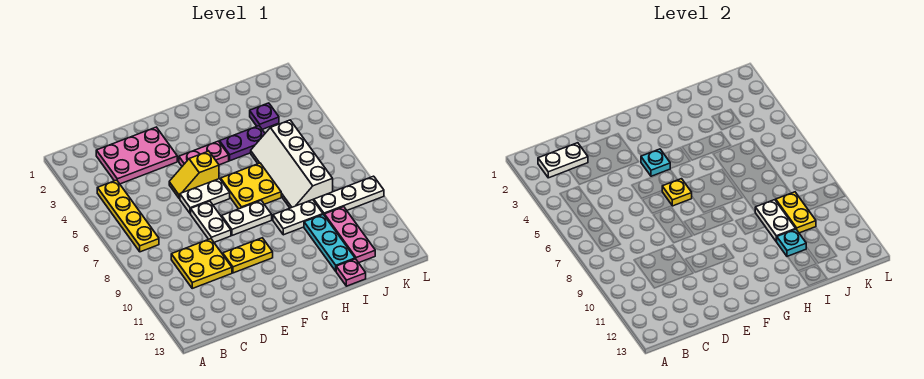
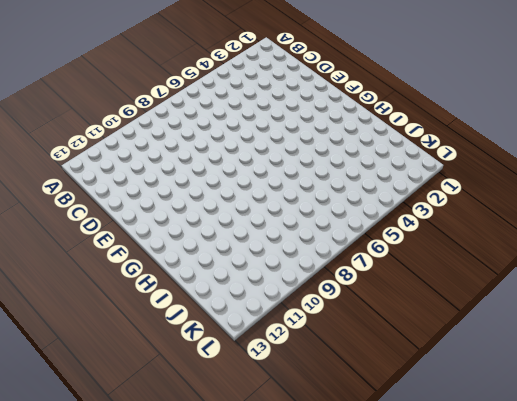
none -> yellow 1x4 plate [97,180,159,252]
none -> pink 2x3 plate [96,127,177,184]
none -> yellow 2x2 plate [171,239,232,288]

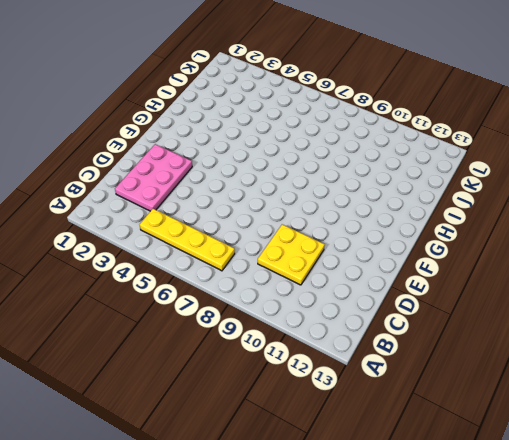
none -> yellow 1x2 slope [169,151,219,199]
none -> white 1x2 plate [180,179,230,214]
none -> white 1x2 plate [191,201,231,242]

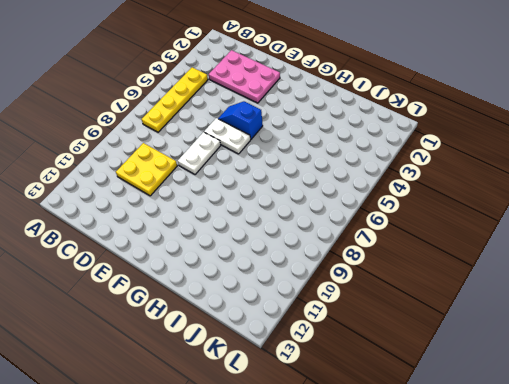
blue 1x2 slope [218,101,263,139] -> yellow 1x2 slope [169,151,219,199]
none -> yellow 1x2 plate [223,238,273,273]
none -> pink 1x2 plate [179,141,229,166]
none -> white 1x2 plate [222,201,272,235]

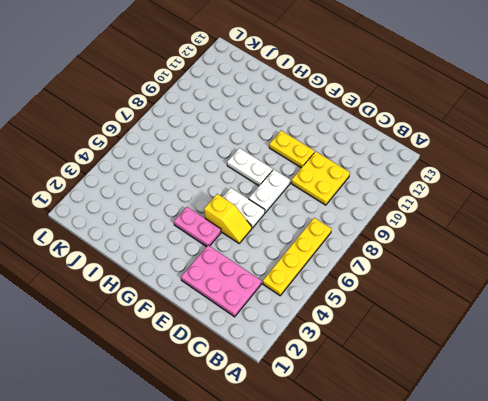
none -> yellow 2x2 plate [221,163,281,209]
none -> purple 1x2 plate [220,126,265,161]
none -> white 1x2 plate [273,200,323,235]

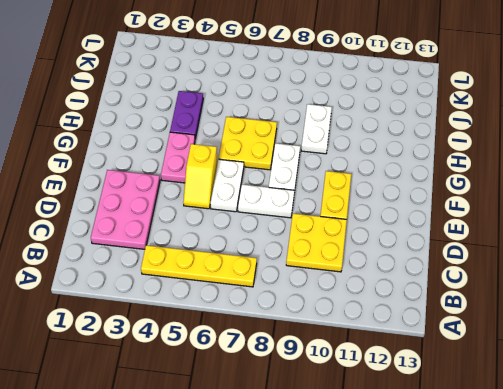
none -> white 2x4 slope [251,120,333,208]
none -> cyan 1x3 plate [304,214,355,271]
none -> pink 1x1 plate [336,259,366,286]

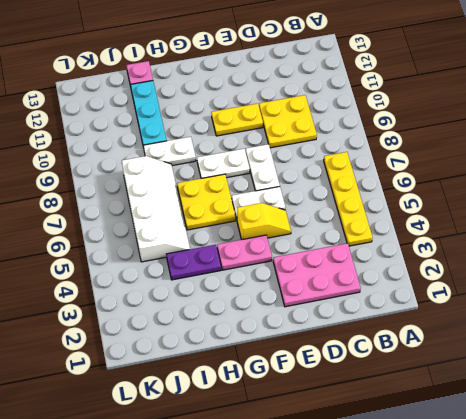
none -> purple 1x1 plate [250,103,279,129]
none -> white 1x3 plate [314,176,384,214]
none -> pink 1x3 plate [324,207,375,263]

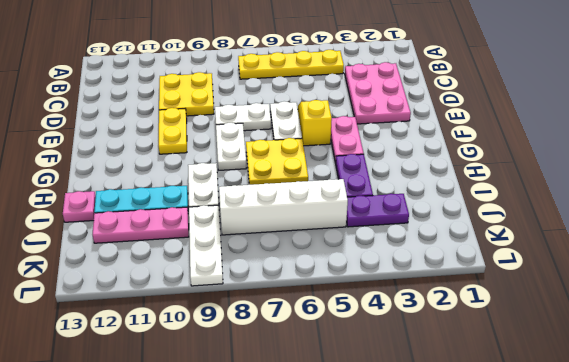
purple 1x2 plate [346,194,409,227] -> purple 1x1 plate [250,103,279,129]
none -> white 1x2 plate [538,143,588,178]
none -> cyan 1x1 plate [641,149,670,176]
none -> yellow 1x1 plate [662,179,692,206]

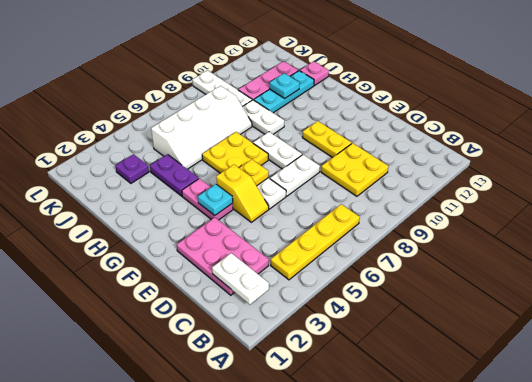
none -> white 1x2 plate [755,200,795,242]
none -> yellow 1x2 plate [776,192,816,233]

